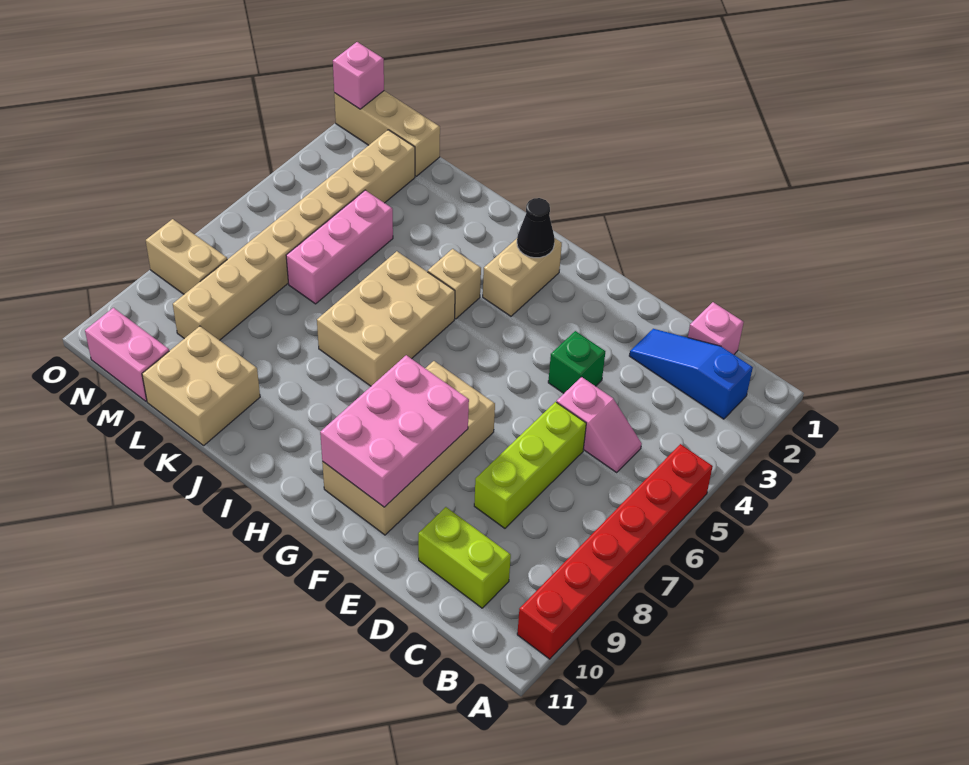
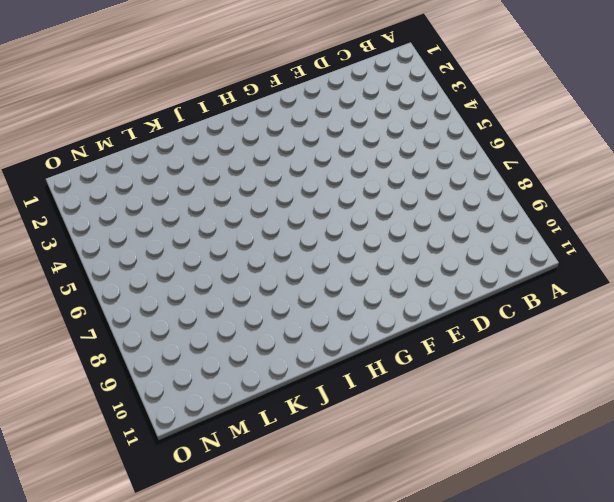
none -> red 1x6 brick [517,444,713,659]
none -> blue 1x3 slope [629,329,753,419]
none -> pink 1x1 brick [688,302,744,355]

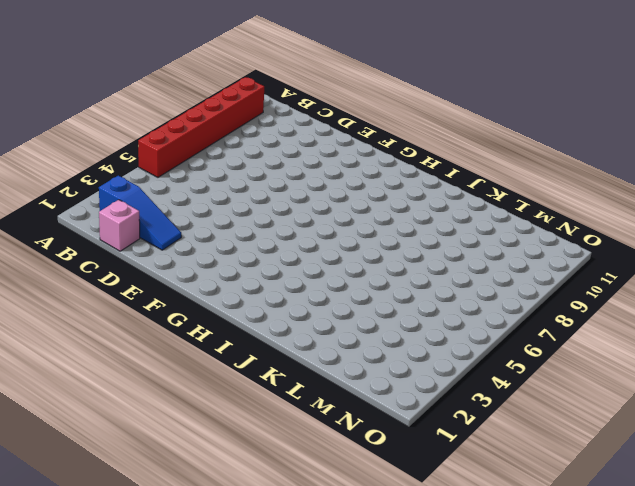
none -> pink 1x2 slope [557,377,642,473]
none -> lime 1x2 brick [418,507,511,608]
none -> lime 1x3 brick [474,402,586,528]

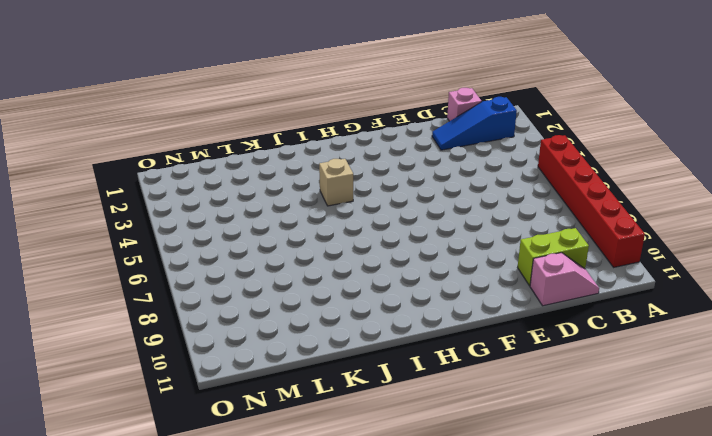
pink 1x2 slope [530,253,599,306] -> pink 1x2 slope moved to [557,377,642,473]
none -> lime 1x3 brick [474,402,586,528]
none -> green 1x1 brick [548,331,605,393]
none -> tan 2x4 brick [322,361,495,535]

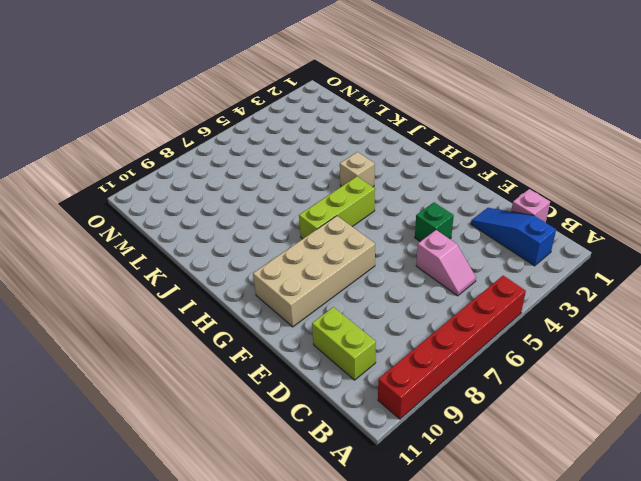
lime 1x3 brick [299,177,375,239] -> lime 1x3 brick moved to [474,402,586,528]
none -> tan 1x2 brick [483,239,562,316]
none -> tan 2x3 brick [317,251,455,386]
none -> tan 2x2 brick [142,326,260,445]

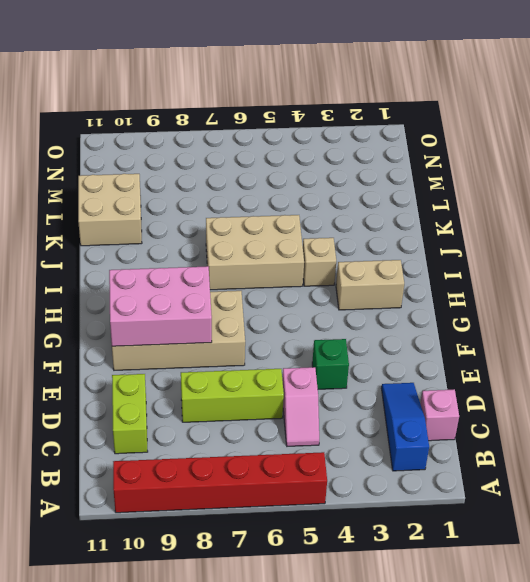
none -> pink 1x3 brick [286,190,393,304]
none -> tan 1x3 brick [334,91,440,176]
none -> tan 1x8 brick [173,130,415,340]

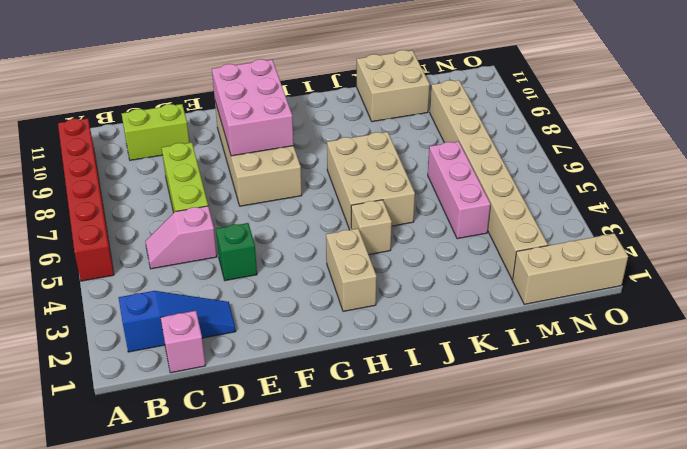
none -> pink 1x2 brick [85,308,169,401]
none -> tan 1x2 brick [146,219,227,294]
none -> black 1x1 cone [517,198,555,258]

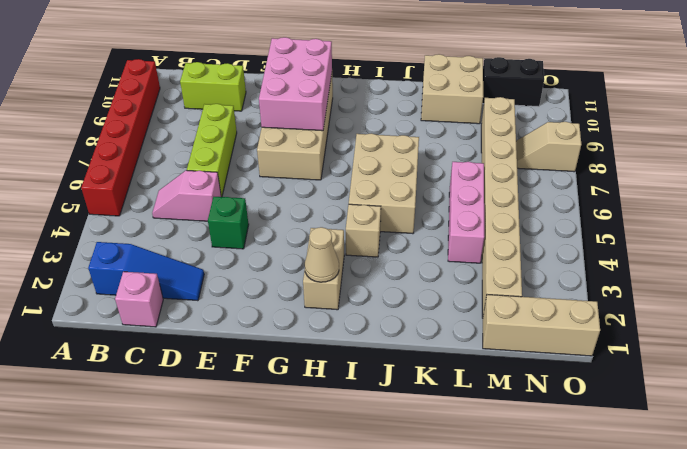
tan 1x1 cone [305,227,339,282] -> black 1x1 cone [517,198,555,258]
black 1x2 brick [482,57,544,107] -> pink 1x2 brick [85,308,169,401]
tan 1x2 slope [516,122,581,172] -> tan 1x2 brick [146,219,227,294]
none -> pink 1x1 brick [333,42,384,109]

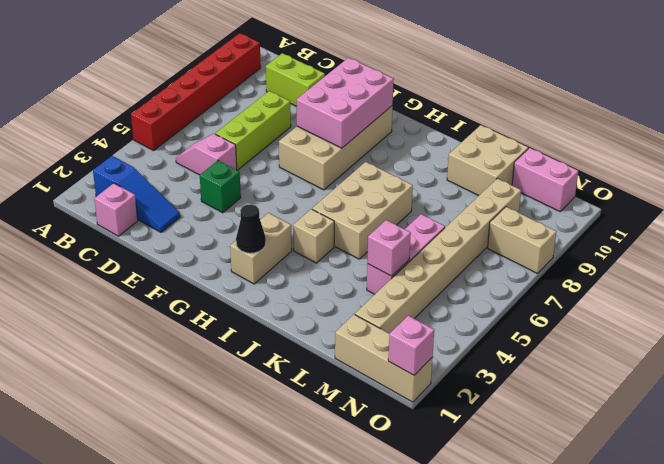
pink 1x1 brick [367,220,411,276] -> none

